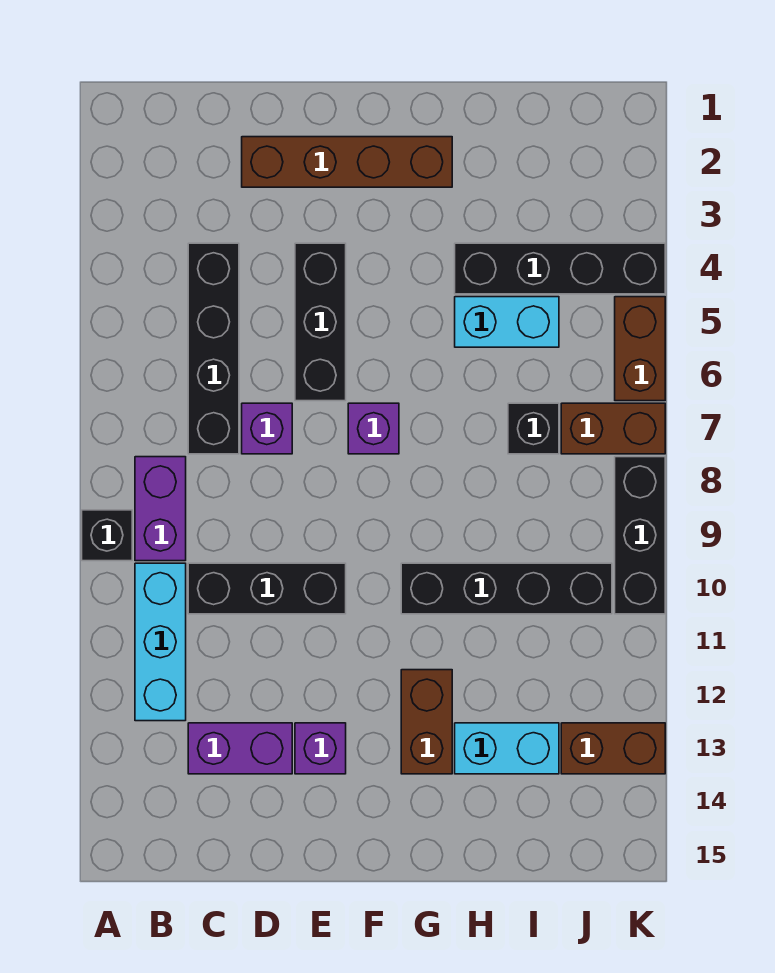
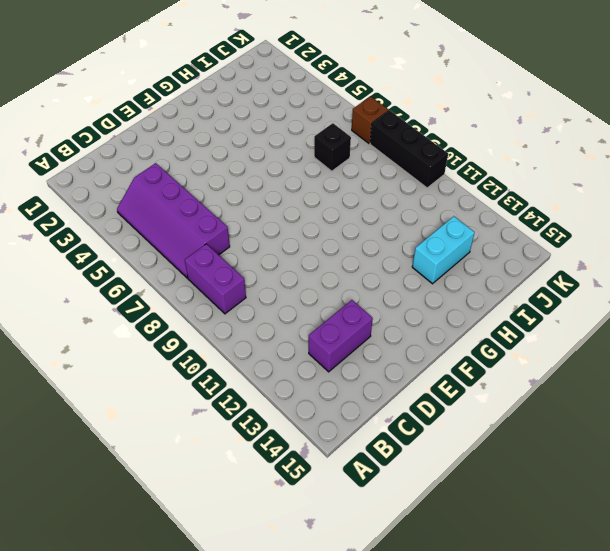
purple 2x4 slope [117,163,230,278] -> black 1x4 brick [188,243,239,454]
brown 1x1 brick [352,96,389,143] -> brown 1x2 brick [561,403,665,454]
none -> black 1x1 brick [82,510,132,561]
none -> cyan 1x3 brick [135,563,186,721]
none -> black 1x3 brick [188,563,346,614]

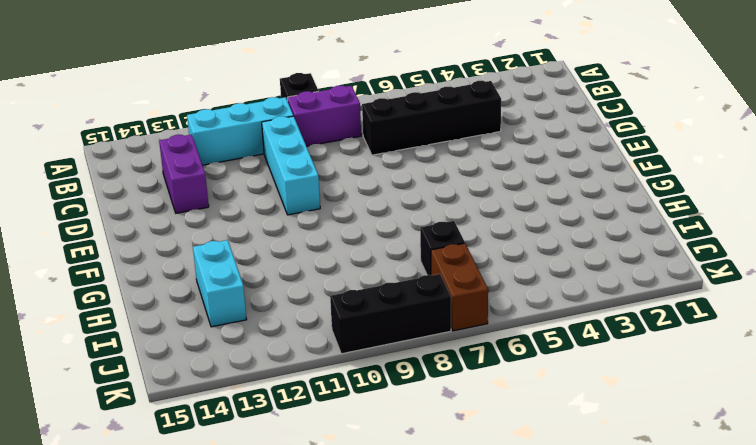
cyan 1x3 brick [262,116,320,215] -> black 1x3 brick [188,563,346,614]
none -> brown 1x4 brick [242,137,452,187]
none -> purple 1x1 brick [242,403,292,454]
none -> black 1x3 brick [295,243,346,401]

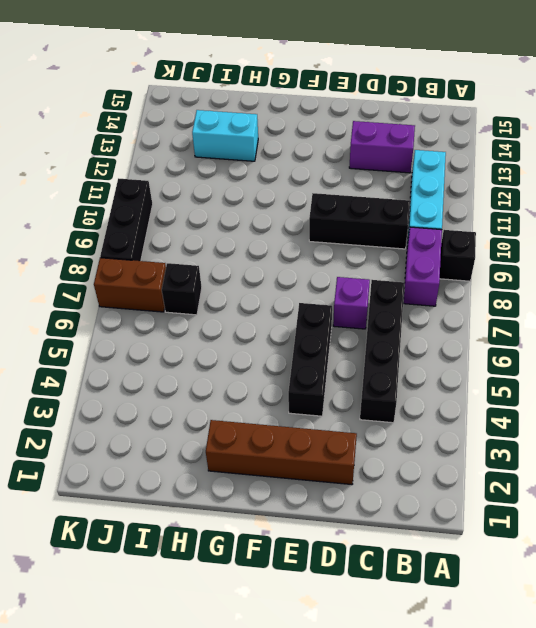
none -> purple 1x1 brick [295,723,346,774]
none -> purple 1x1 brick [348,403,399,454]
none -> black 1x4 brick [401,563,612,614]

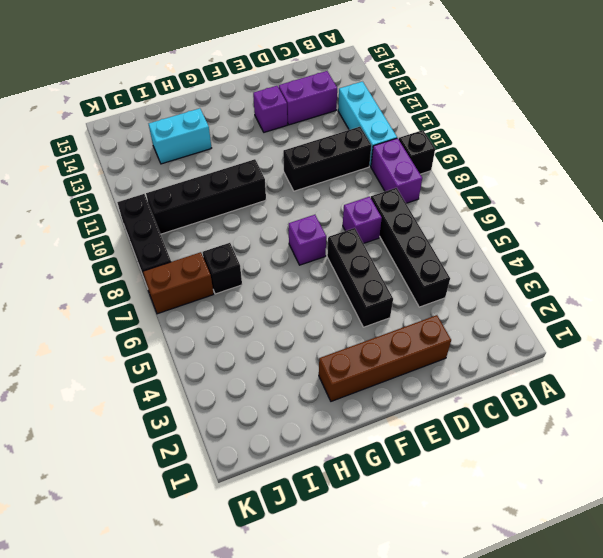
none -> brown 1x2 brick [401,670,452,774]
none -> black 1x4 brick [455,243,665,294]
none -> cyan 1x2 brick [455,297,559,347]

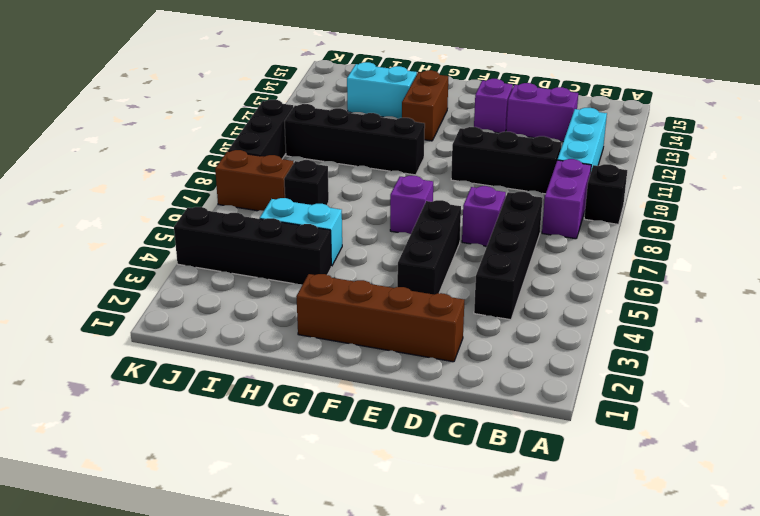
none -> brown 1x2 brick [561,723,665,774]
none -> brown 1x2 brick [615,297,665,401]

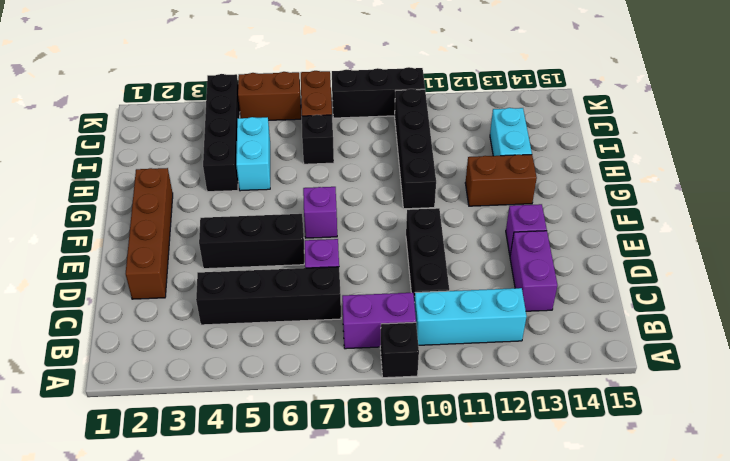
none -> brown 1x2 brick [561,723,665,774]

